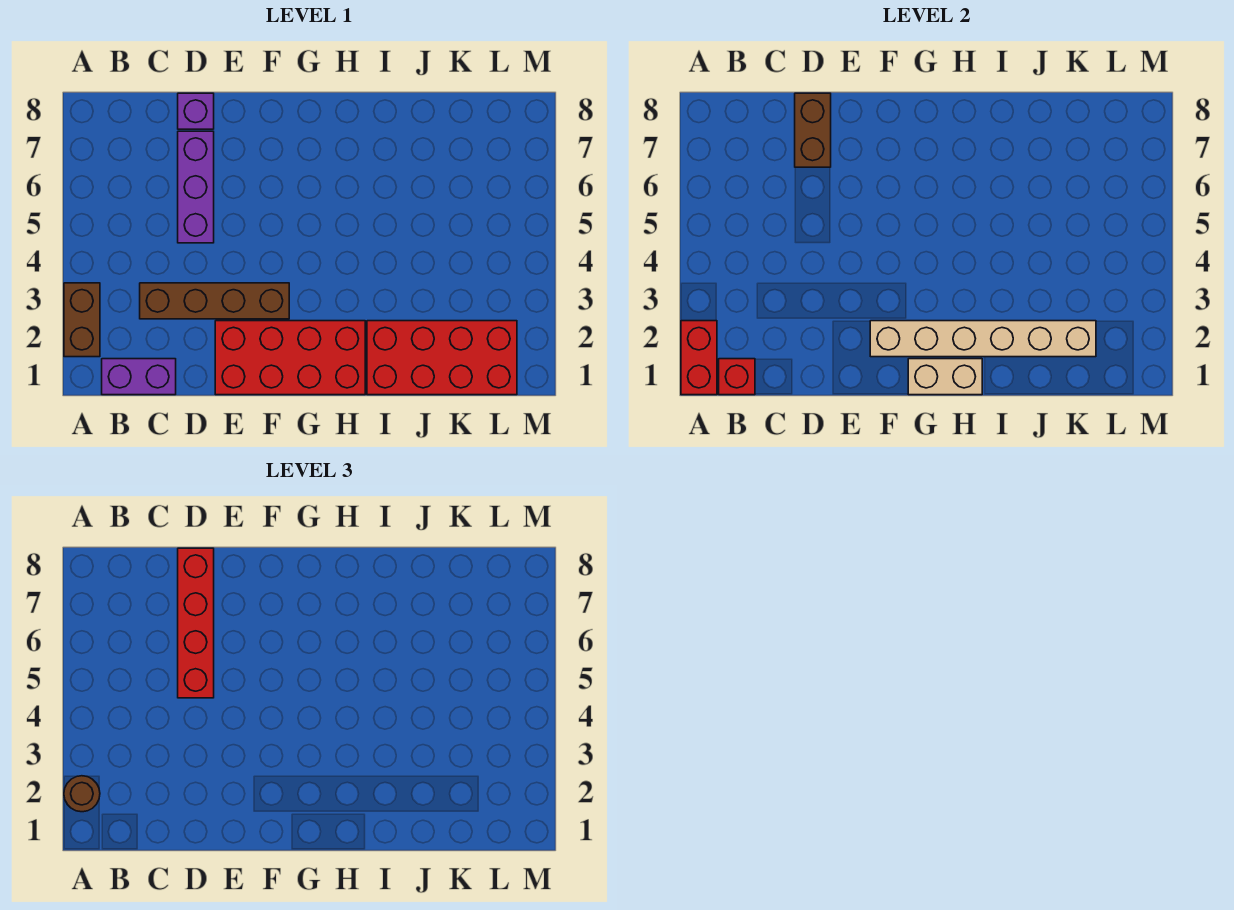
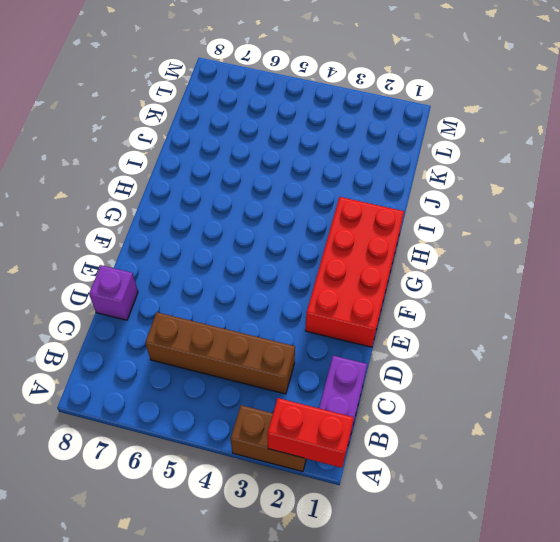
brown 1x4 brick [145,312,295,394] -> brown 1x4 brick turned to [140,283,289,319]
none -> purple 1x3 brick [178,131,214,243]
none -> red 2x4 brick [367,321,517,395]
none -> red 1x1 brick [719,359,755,395]

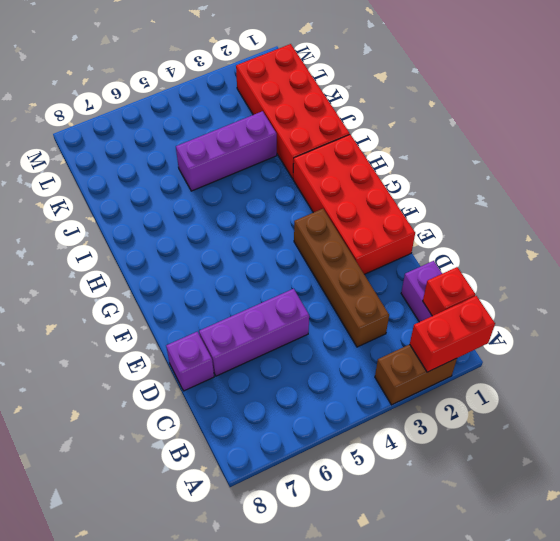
purple 1x3 brick [176,111,277,191] -> none
none -> brown 1x2 brick [795,93,831,167]
none -> tan 1x6 brick [870,321,1096,357]
none -> tan 1x2 brick [908,359,982,395]

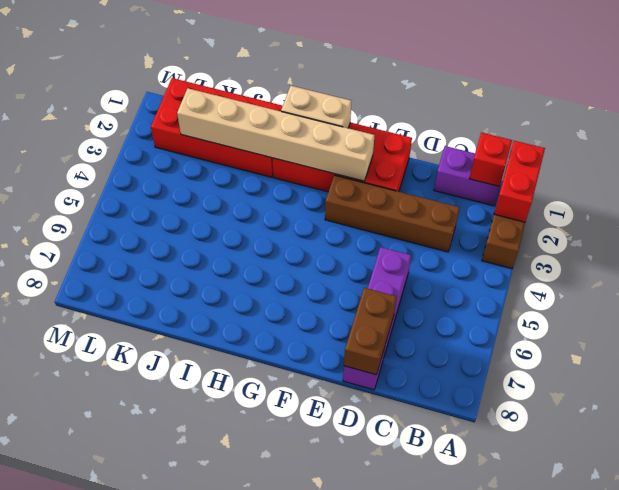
none -> brown 1x1 round brick [64,776,100,812]
none -> red 1x4 brick [178,548,214,698]

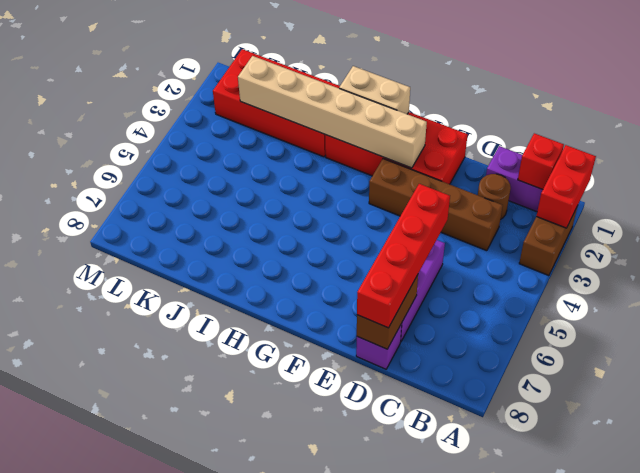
brown 1x1 round brick [478,174,511,220] -> brown 1x1 round brick moved to [64,776,100,812]

